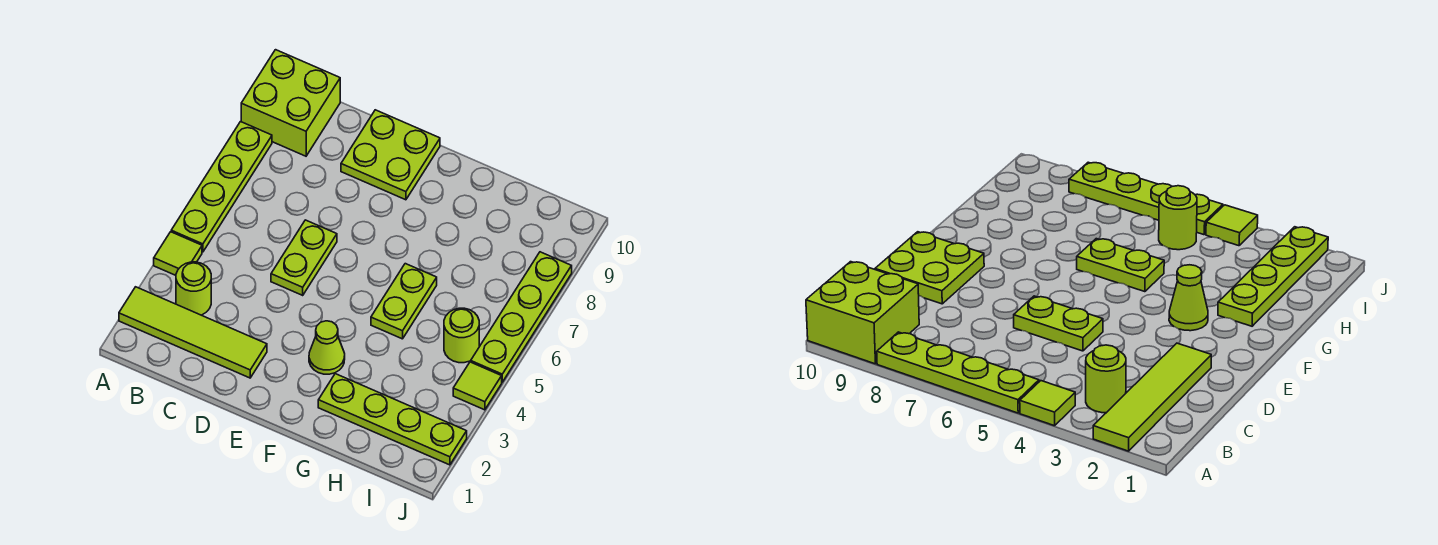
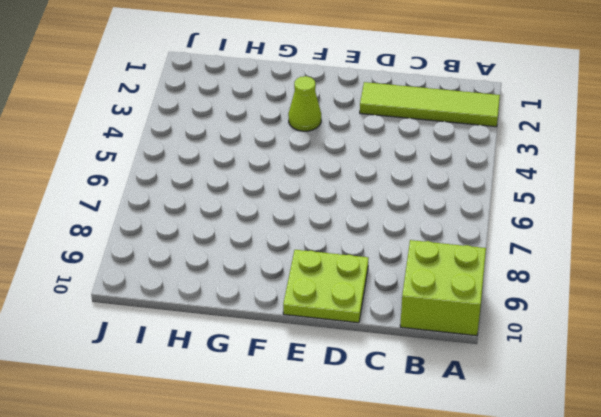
none -> lime 1x1 tile [154,232,202,275]
none -> lime 1x4 plate [171,122,272,252]
none -> lime 1x1 round brick [176,262,211,315]

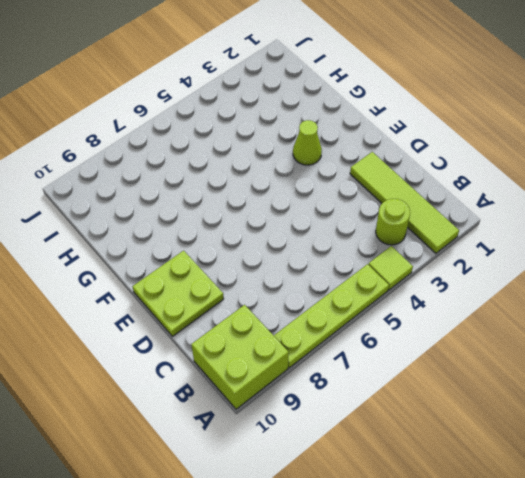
none -> lime 1x2 plate [271,220,337,295]
none -> lime 1x4 plate [318,374,467,465]
none -> lime 1x2 plate [371,264,437,339]

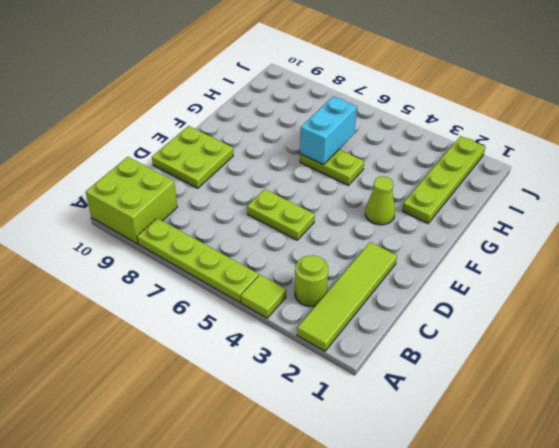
cyan 1x2 brick [300,96,357,165] -> none
none -> lime 1x1 round brick [444,308,479,363]
none -> lime 1x1 tile [453,362,502,410]
none -> lime 1x4 plate [471,252,572,382]

